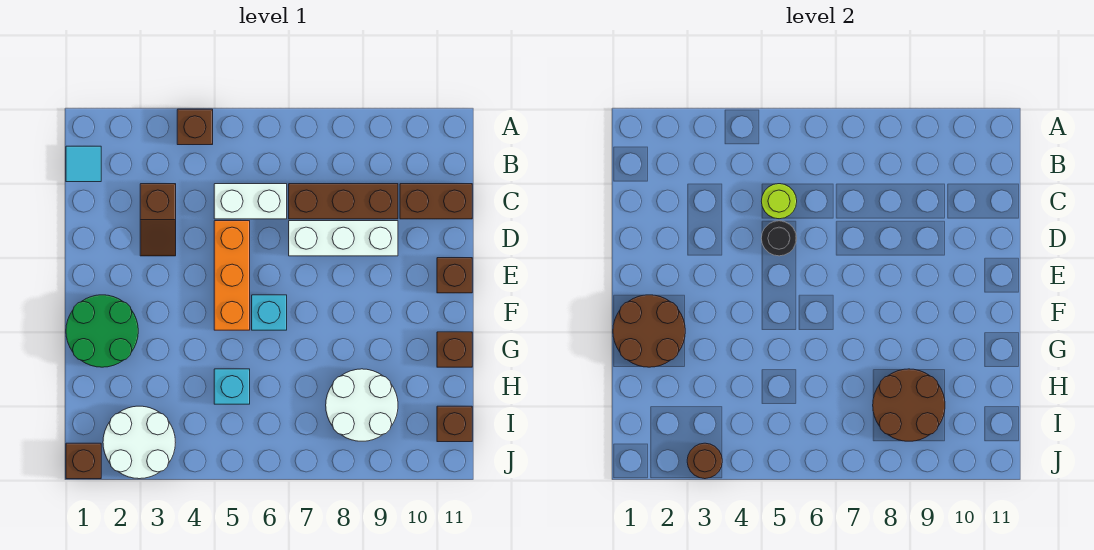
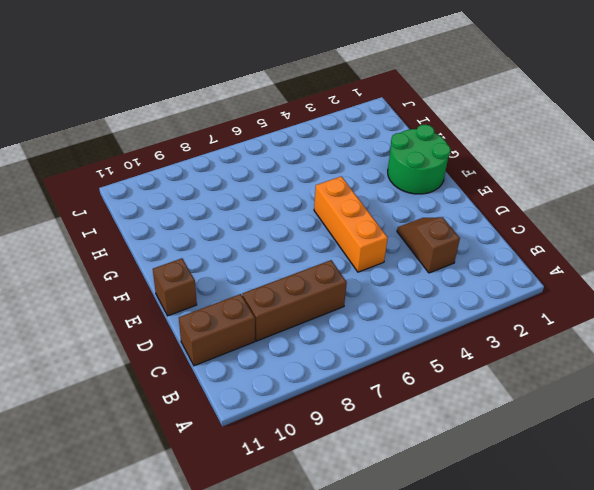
none -> brown 1x1 brick [177,109,213,145]
none -> cyan 1x1 tile [66,146,101,182]
none -> white 1x2 brick [214,184,287,219]

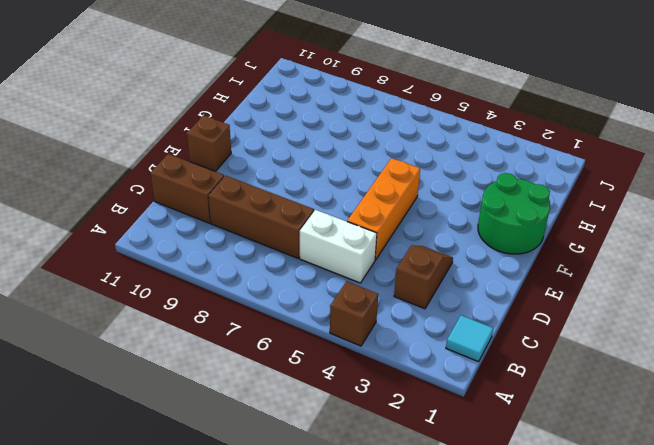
none -> white 1x3 brick [289,221,398,256]
none -> cyan 1x1 brick [252,295,287,330]
none -> brown 1x1 brick [437,332,472,367]

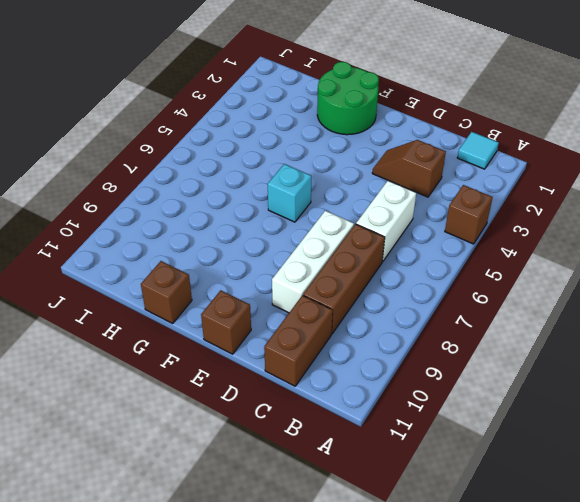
none -> orange 1x3 brick [214,221,250,330]
none -> cyan 1x1 brick [214,369,250,404]
none -> white 2x2 round brick [326,369,398,441]

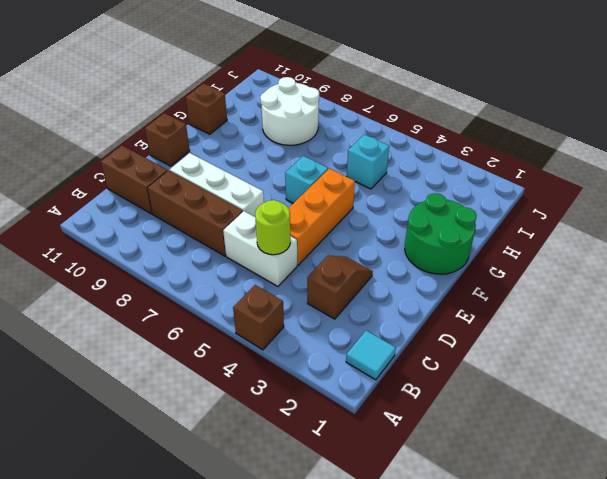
none -> white 2x2 round brick [103,406,175,479]
none -> brown 1x1 brick [437,406,472,442]
none -> brown 1x1 brick [66,443,101,479]

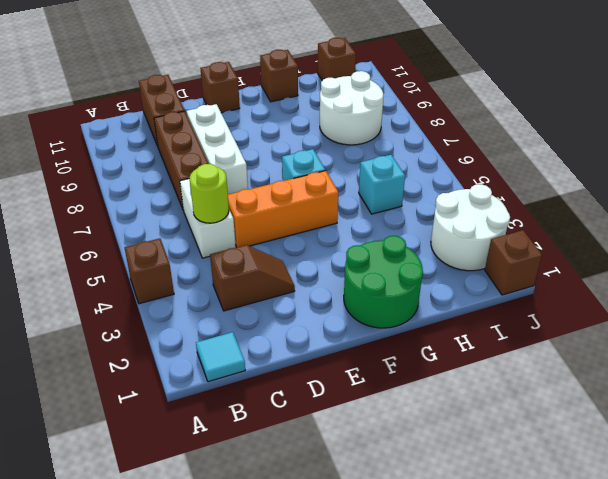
none -> black 1x1 round brick [761,221,797,256]
none -> brown 2x2 round brick [613,295,685,367]
none -> brown 2x2 round brick [873,369,945,441]

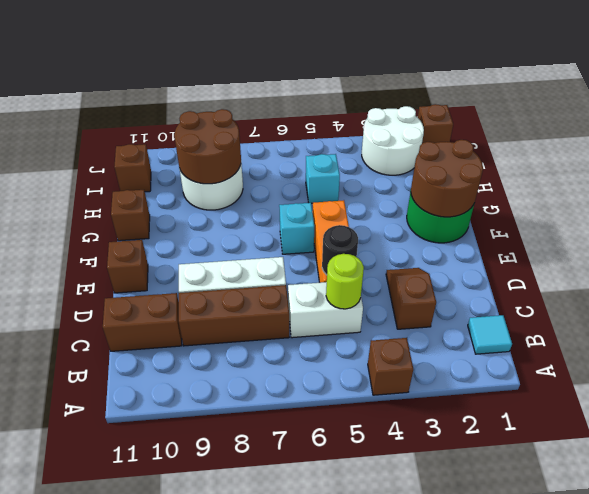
none -> brown 1x1 round brick [687,443,722,479]

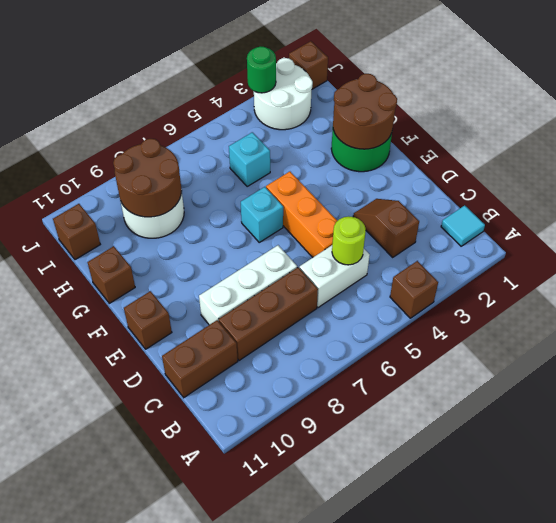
green 1x1 round brick [247,46,276,93] -> brown 1x1 round brick [687,443,722,479]
none -> black 1x1 round brick [761,221,797,256]

